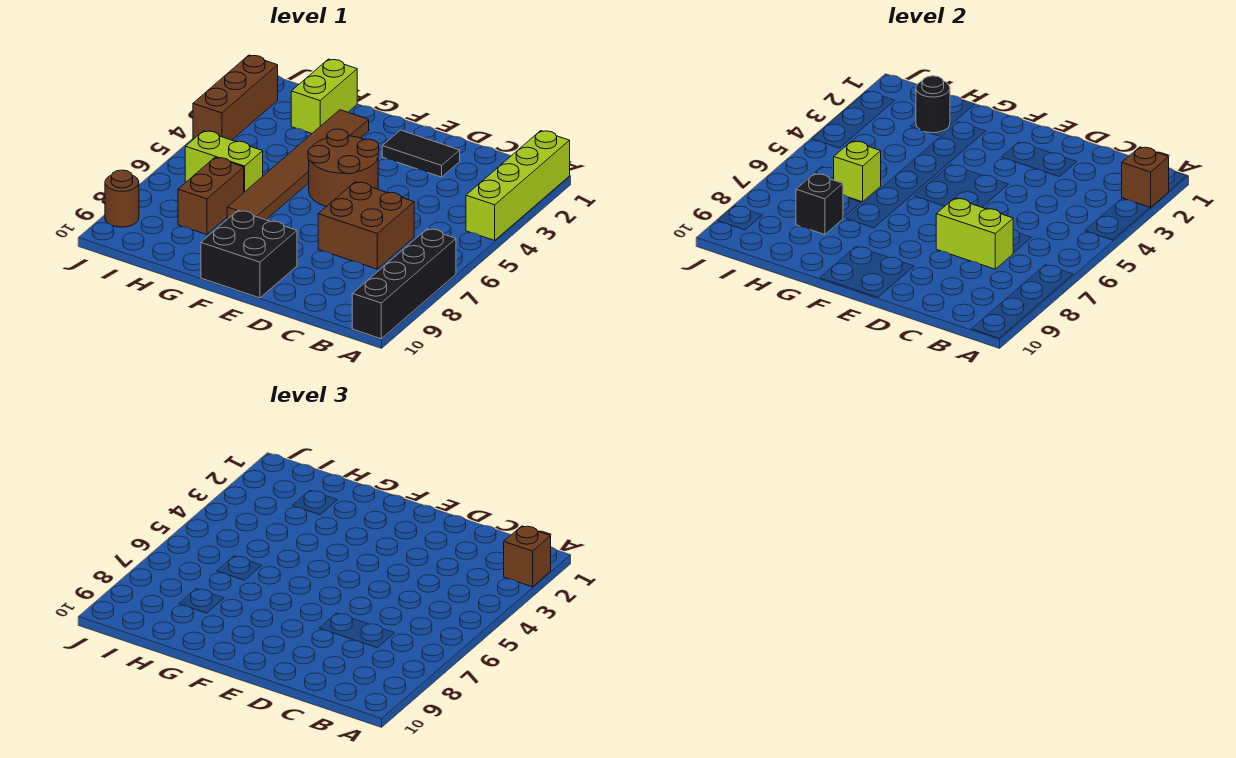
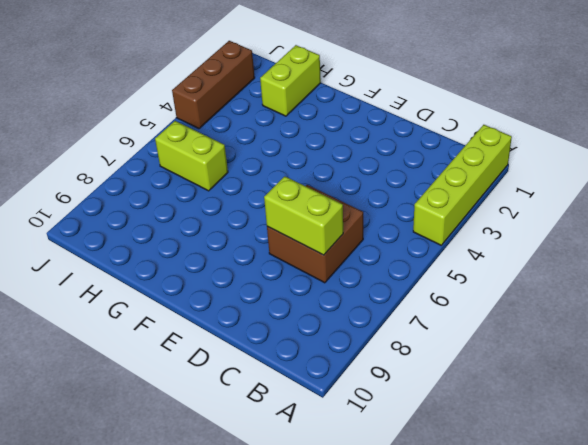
none -> black 1x4 brick [352,229,456,339]
none -> black 1x2 tile [382,130,460,177]
none -> brown 2x2 round brick [308,129,379,207]

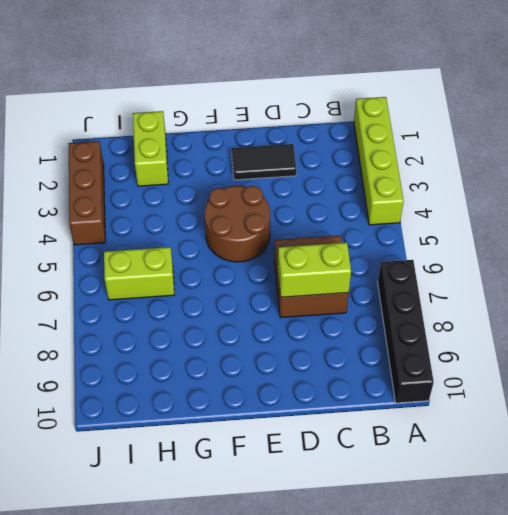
none -> black 2x2 brick [201,211,297,298]
none -> brown 1x6 tile [227,110,369,220]
none -> brown 1x2 brick [178,157,244,235]

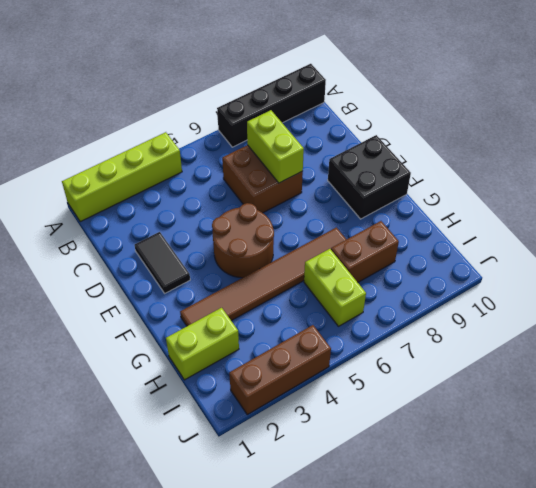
none -> brown 1x1 round brick [105,170,139,227]
none -> brown 1x1 brick [1122,147,1169,208]
none -> black 1x1 round brick [916,76,950,133]

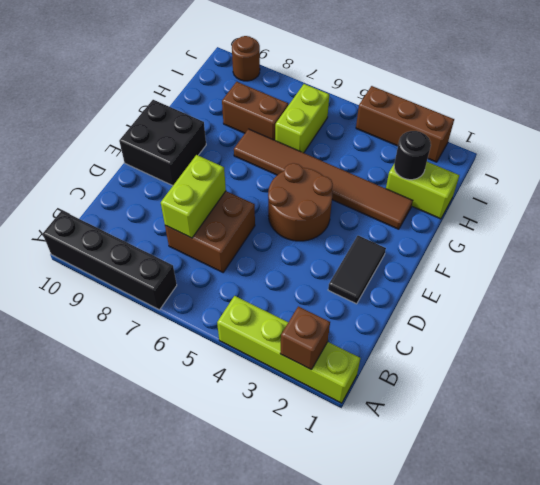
none -> lime 1x1 brick [834,141,881,202]
none -> black 1x1 brick [796,174,843,235]
none -> brown 1x1 brick [504,526,551,587]

